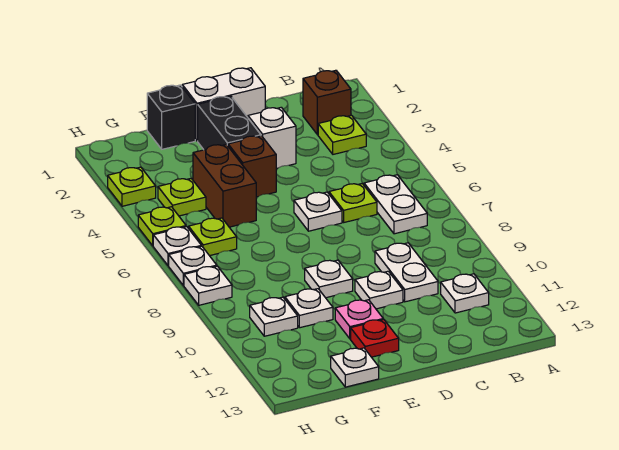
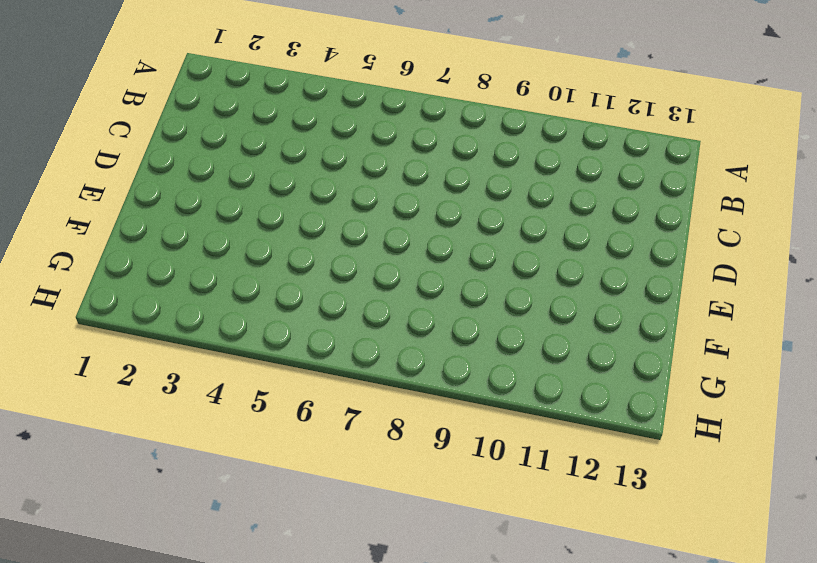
none -> brown 1x1 brick [303,70,351,135]
none -> lime 1x1 plate [318,115,366,154]
none -> white 1x2 plate [364,175,427,234]

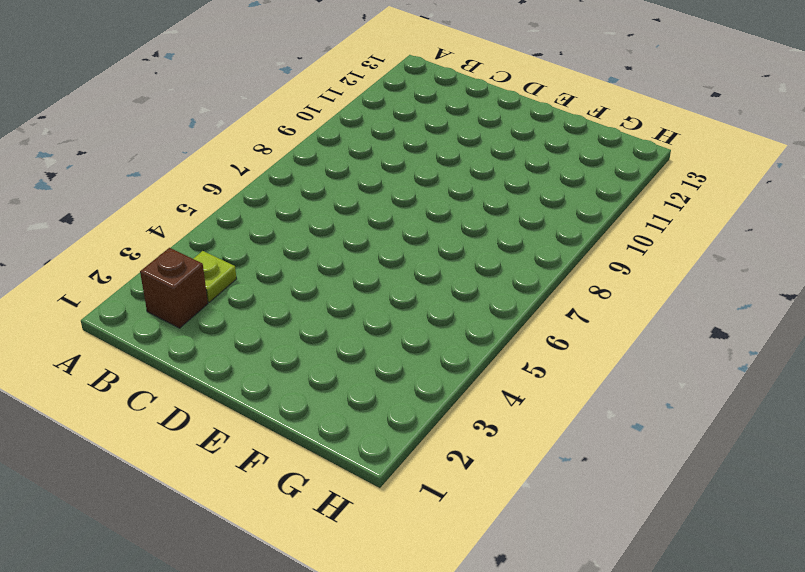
none -> white 1x2 plate [364,175,427,234]
none -> white 1x1 plate [441,274,489,313]
none -> lime 1x1 plate [329,183,377,222]

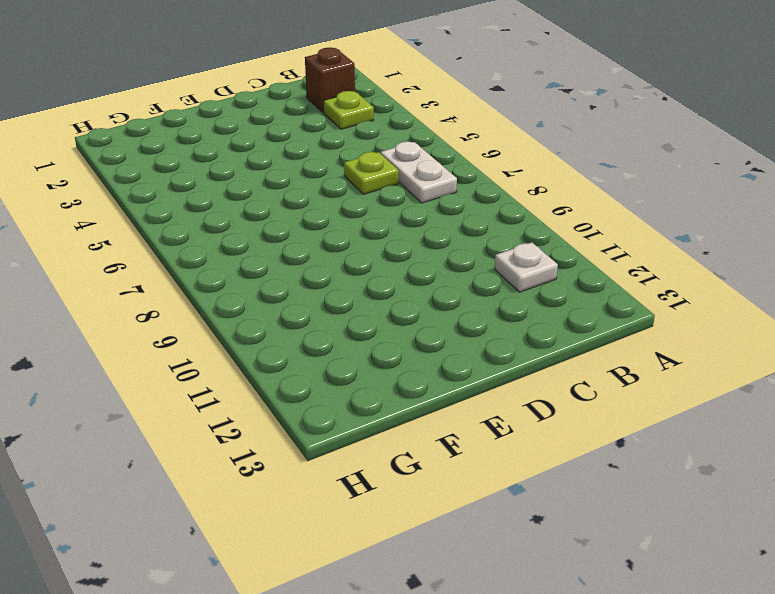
none -> white 1x2 plate [375,243,438,302]
none -> white 1x2 brick [182,68,265,141]
none -> white 1x1 brick [248,107,296,168]

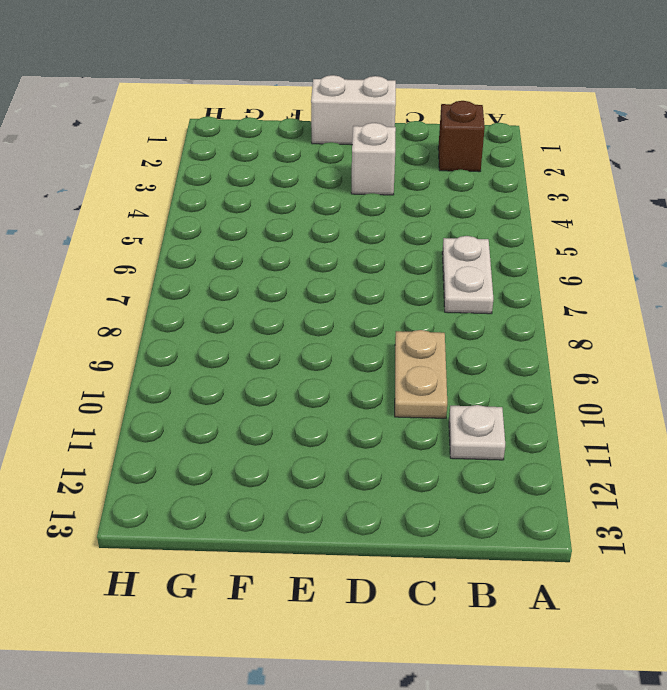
tan 1x2 plate [395,330,447,418] -> white 1x2 plate [375,243,438,302]
none -> lime 1x1 plate [318,115,366,154]
none -> lime 1x1 plate [329,183,377,222]
none -> white 1x1 plate [294,192,342,231]

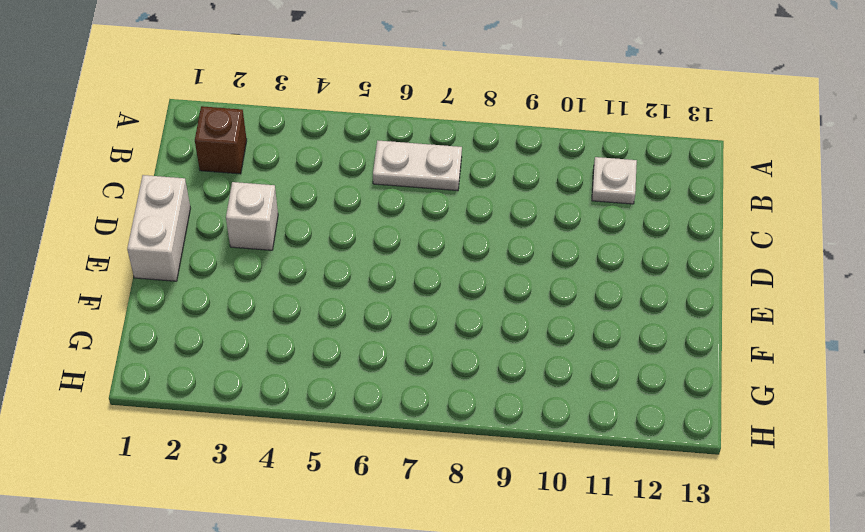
none -> lime 1x1 plate [318,115,366,154]
none -> lime 1x1 plate [329,183,377,222]
none -> white 1x2 plate [375,243,438,302]

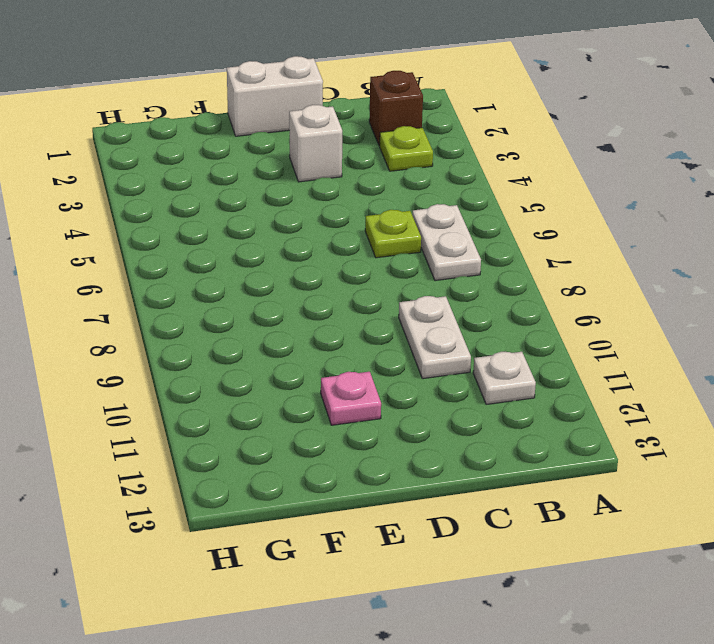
none -> white 1x1 plate [294,192,342,231]
none -> white 1x1 plate [355,271,403,309]
none -> black 1x2 brick [198,96,261,150]

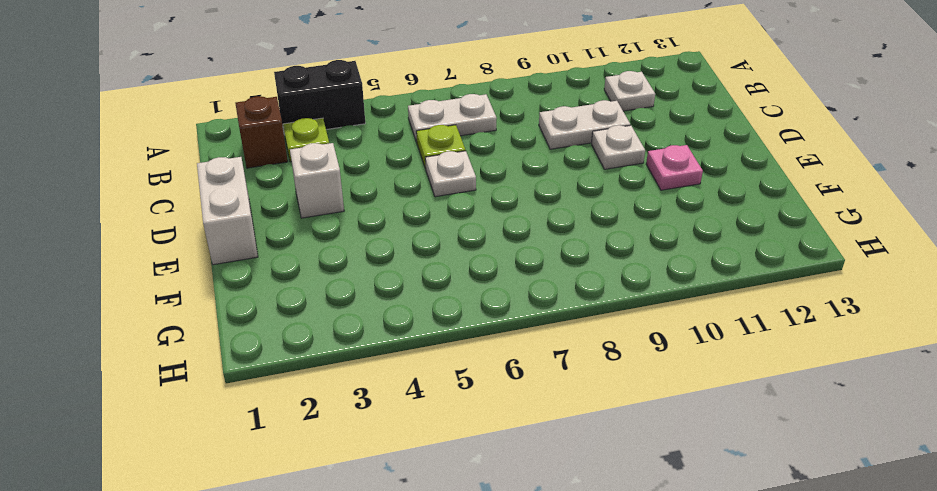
black 1x2 brick [274,60,365,130] -> black 1x2 brick moved to [198,96,261,150]
none -> brown 1x1 brick [228,136,276,197]
none -> white 1x1 plate [305,260,353,298]
none -> red 1x1 plate [351,319,399,357]

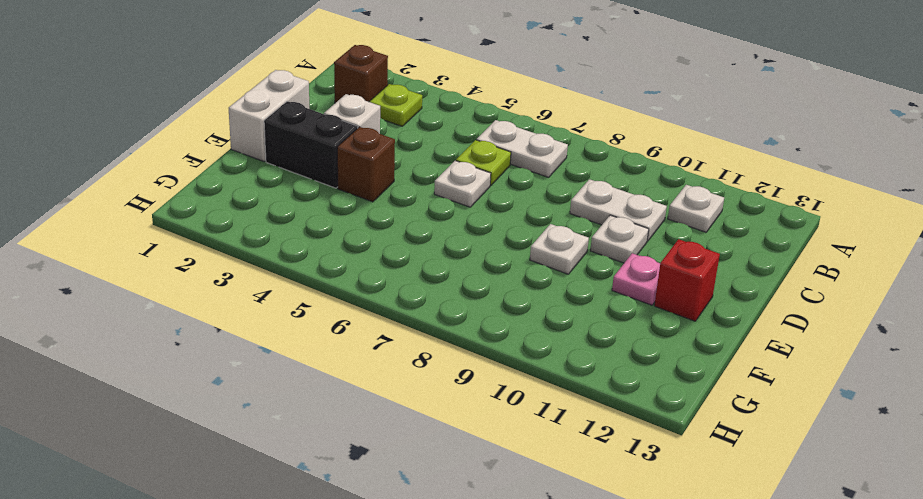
red 1x1 brick [654,239,720,321] -> red 1x1 plate [351,319,399,357]
none -> black 1x1 brick [147,85,195,149]
none -> brown 1x2 brick [193,144,256,227]
none -> white 1x1 plate [285,289,333,328]

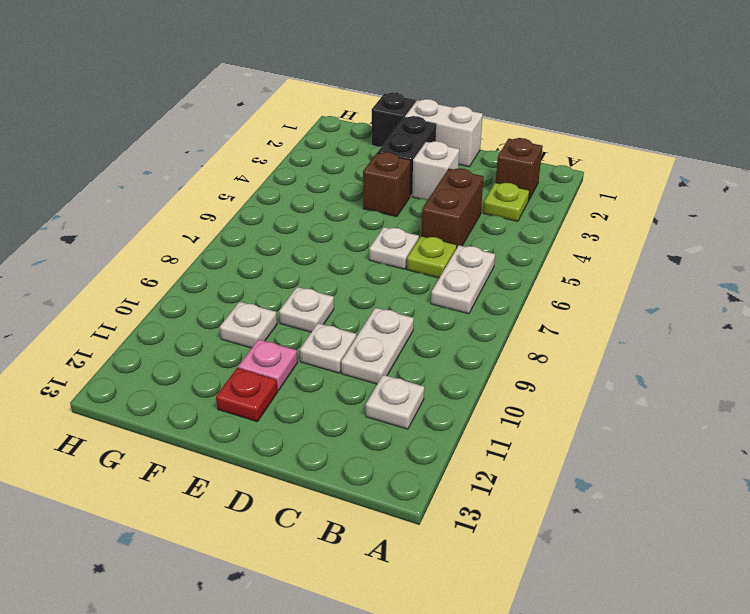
brown 1x2 brick [421,168,484,247] -> brown 1x2 brick moved to [193,144,256,227]
none -> white 1x1 plate [331,348,379,387]
none -> lime 1x1 plate [158,178,206,216]
none -> lime 1x1 plate [189,218,237,256]

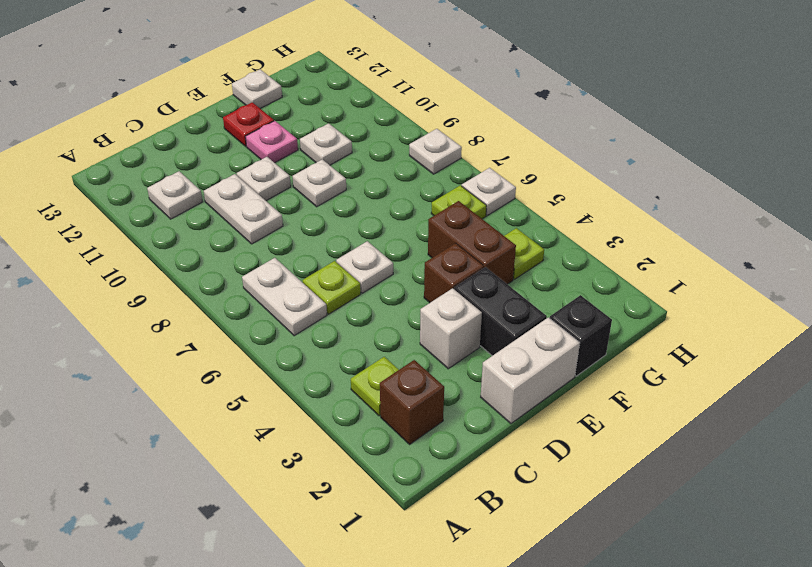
none -> white 1x1 plate [250,297,298,336]
none -> lime 1x1 plate [108,167,156,206]
none -> lime 1x1 plate [138,207,186,246]

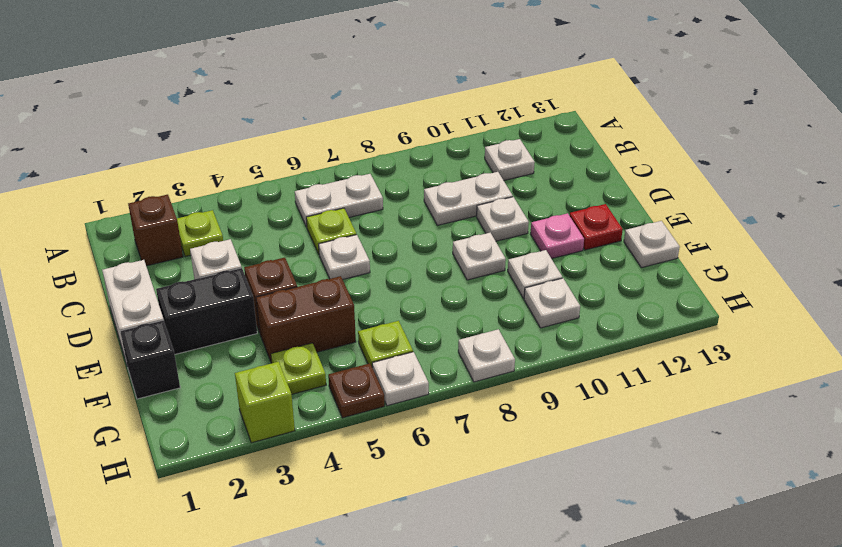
lime 1x1 brick [235,362,295,443] -> lime 1x1 plate [108,167,156,206]
brown 1x1 plate [328,363,385,418] -> lime 1x1 plate [138,207,186,246]
none -> white 1x1 plate [169,246,217,286]

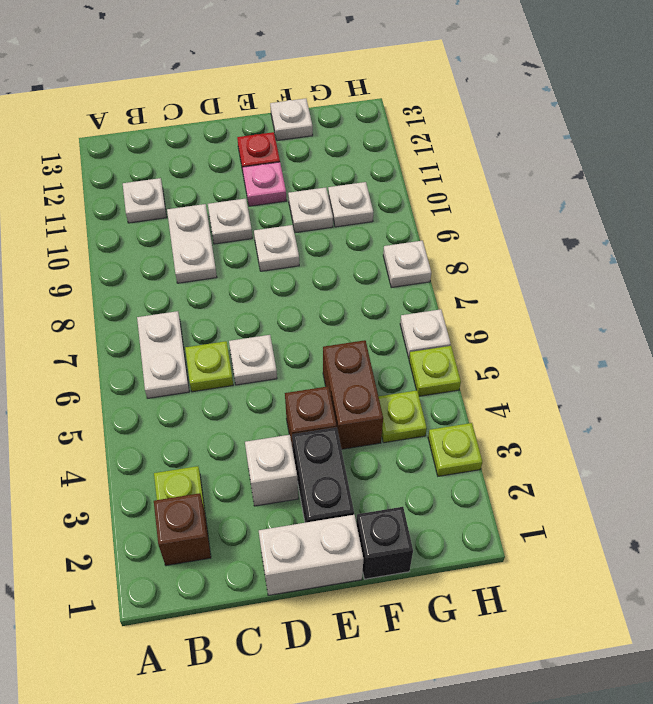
none -> lime 1x1 plate [189,218,237,256]
none -> white 1x1 plate [169,246,217,286]

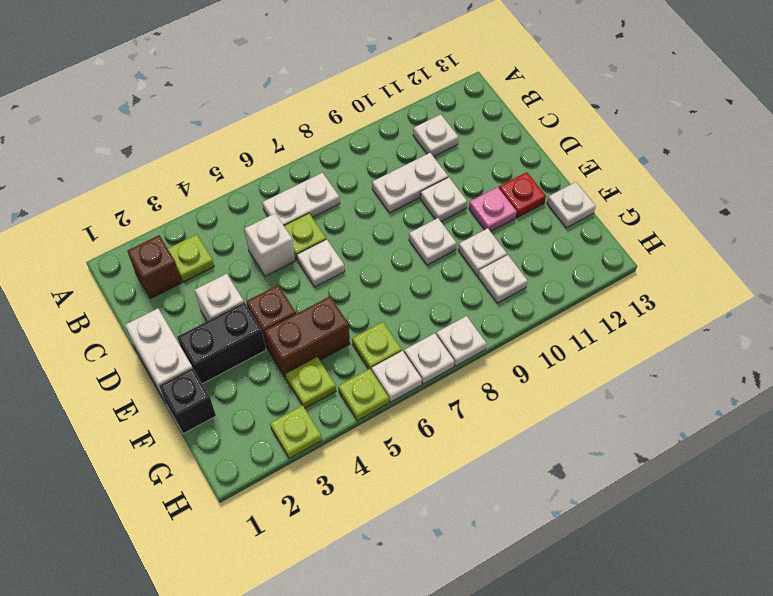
white 1x1 brick [244,214,295,276] -> none

